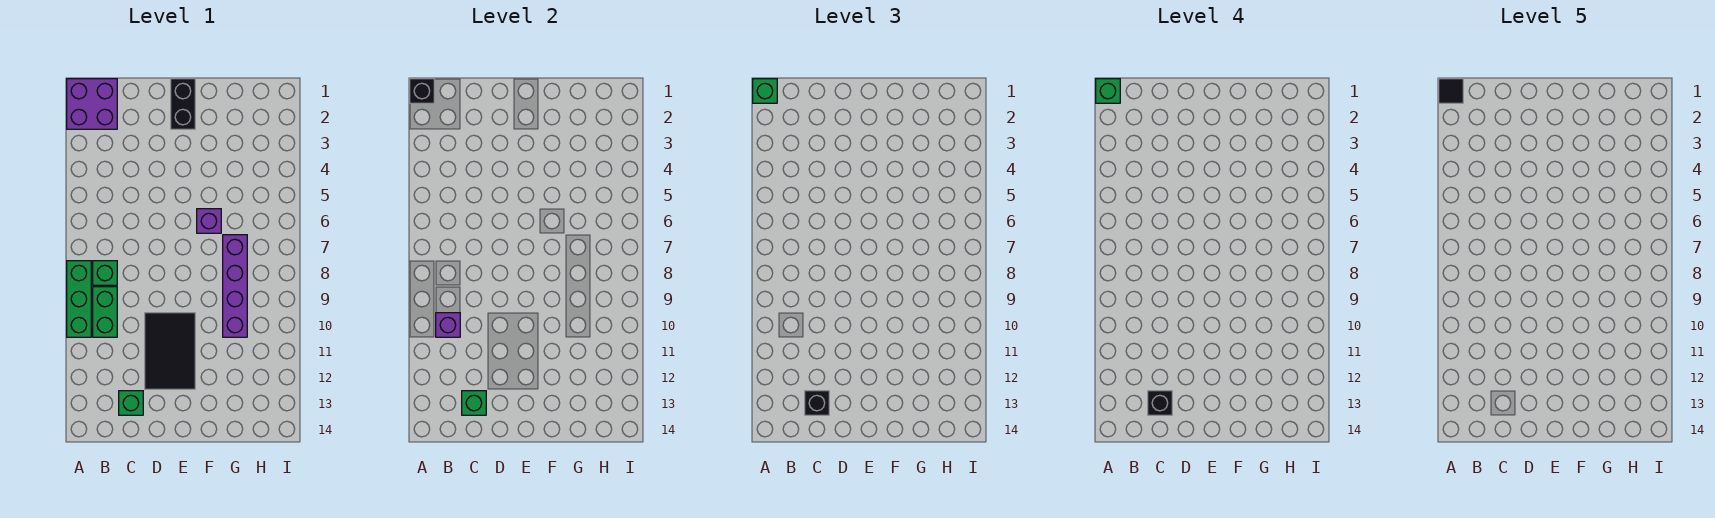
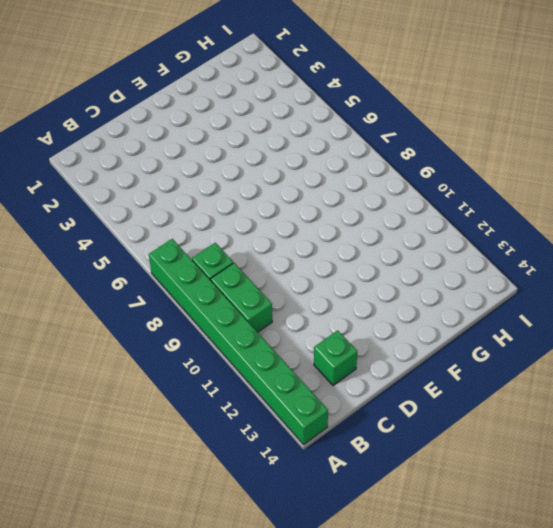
green 1x8 brick [149,239,328,444] -> green 1x3 brick [67,261,91,337]
none -> purple 2x2 brick [67,79,117,129]
none -> black 2x3 tile [145,313,195,389]
none -> black 1x2 brick [171,79,195,129]

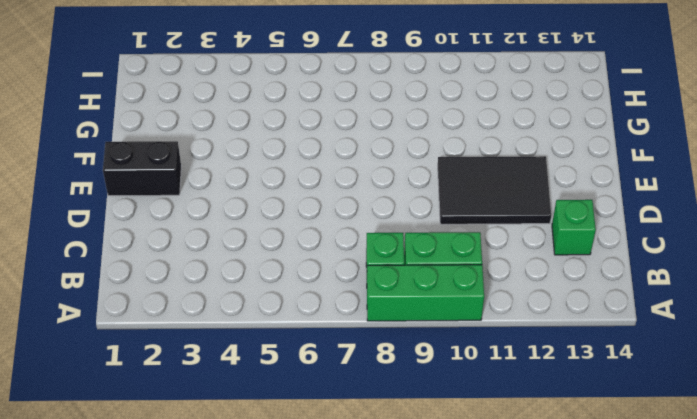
none -> purple 2x2 brick [67,79,117,129]
none -> purple 1x1 brick [197,209,221,233]
none -> purple 1x4 brick [223,235,247,337]

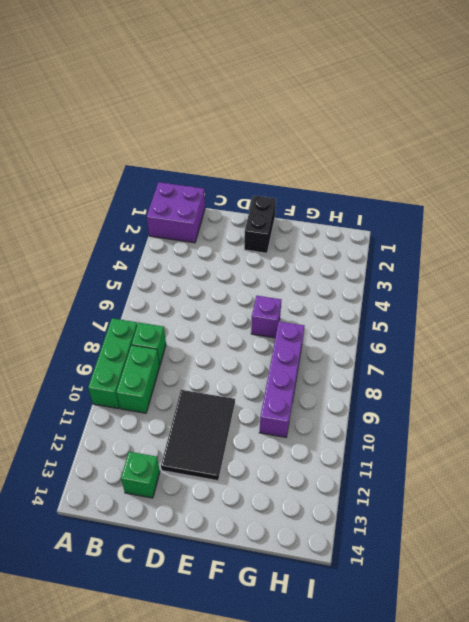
none -> black 1x1 brick [410,79,434,103]
none -> purple 1x1 brick [436,313,460,337]
none -> green 1x1 brick [462,391,486,415]

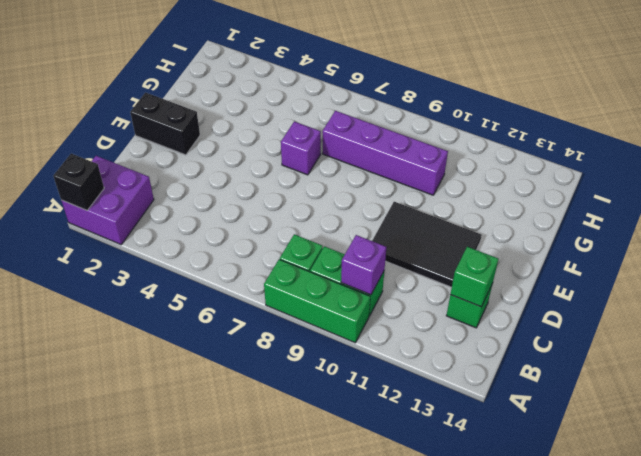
none -> green 1x1 brick [753,79,777,103]
none -> black 1x1 brick [805,391,829,415]
none -> green 1x1 brick [1096,79,1120,103]

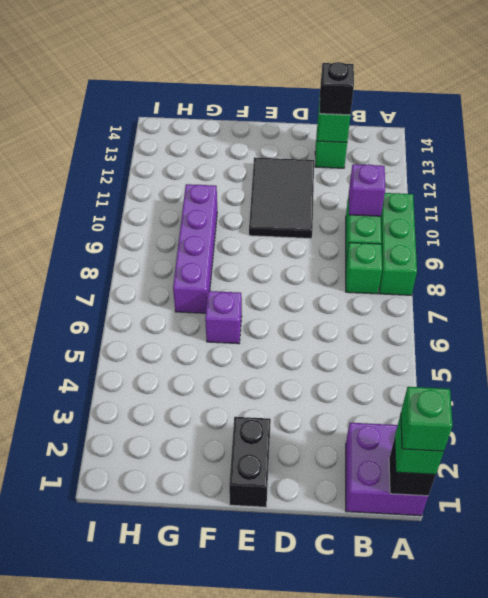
none -> black 1x1 brick [1148,391,1172,415]
none -> black 1x1 tile [1439,79,1463,103]

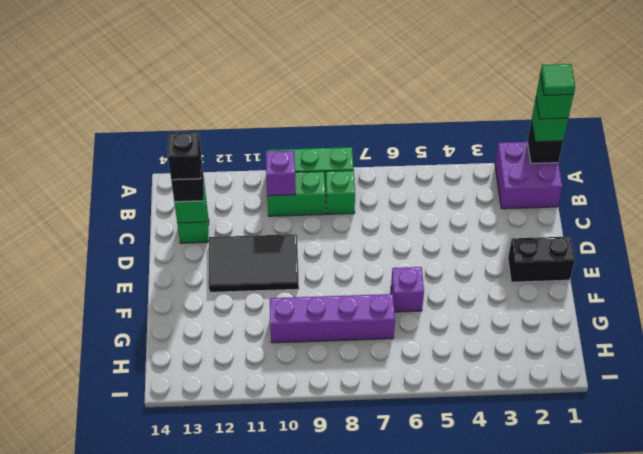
green 1x1 tile [540,64,575,95] -> black 1x1 tile [1439,79,1463,103]

